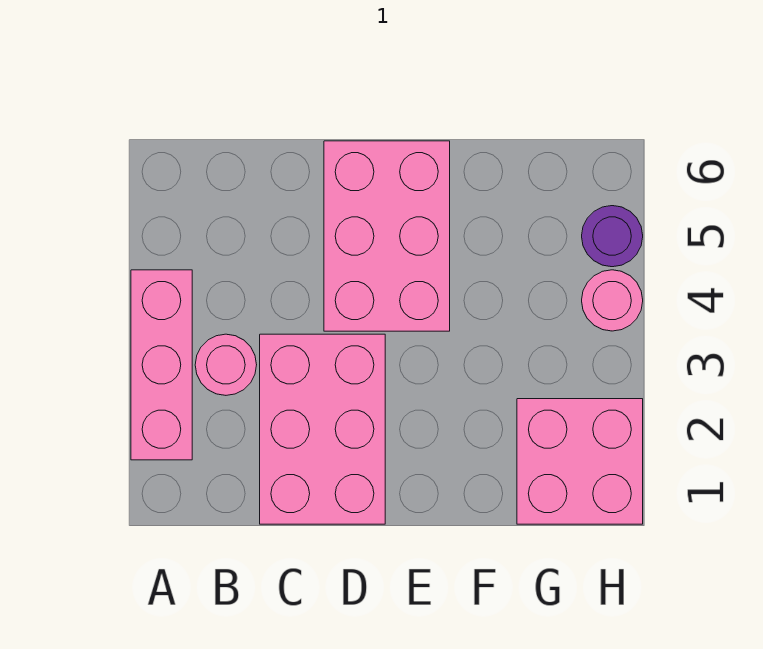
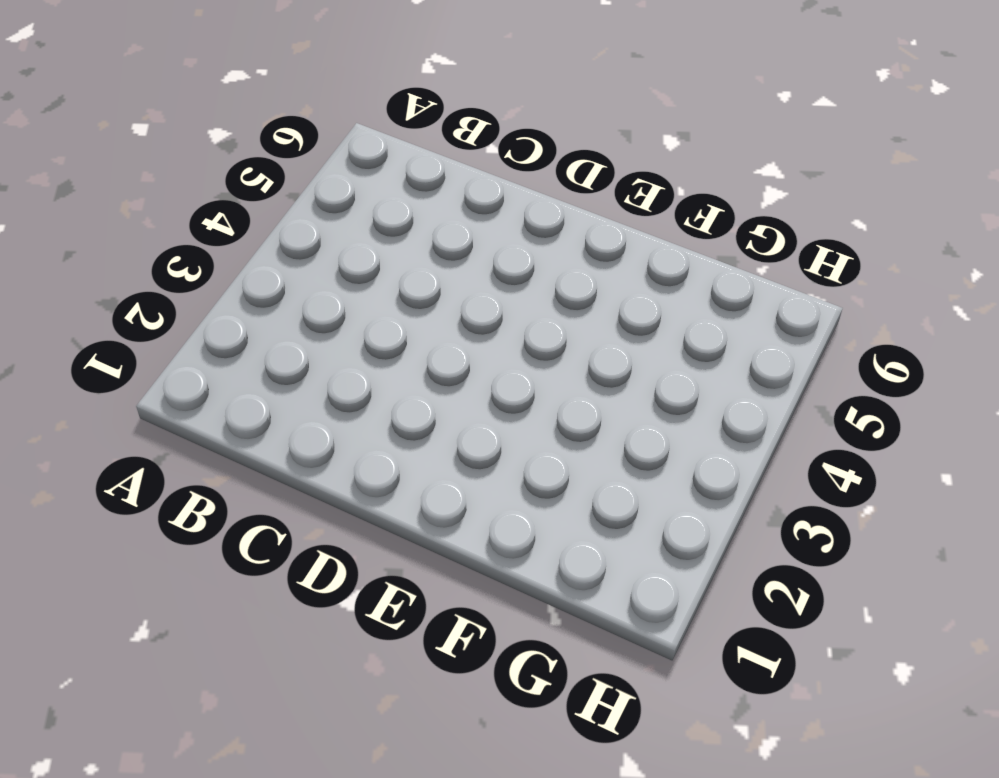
none -> pink 1x3 brick [131,270,192,460]
none -> pink 1x1 round brick [195,334,257,395]

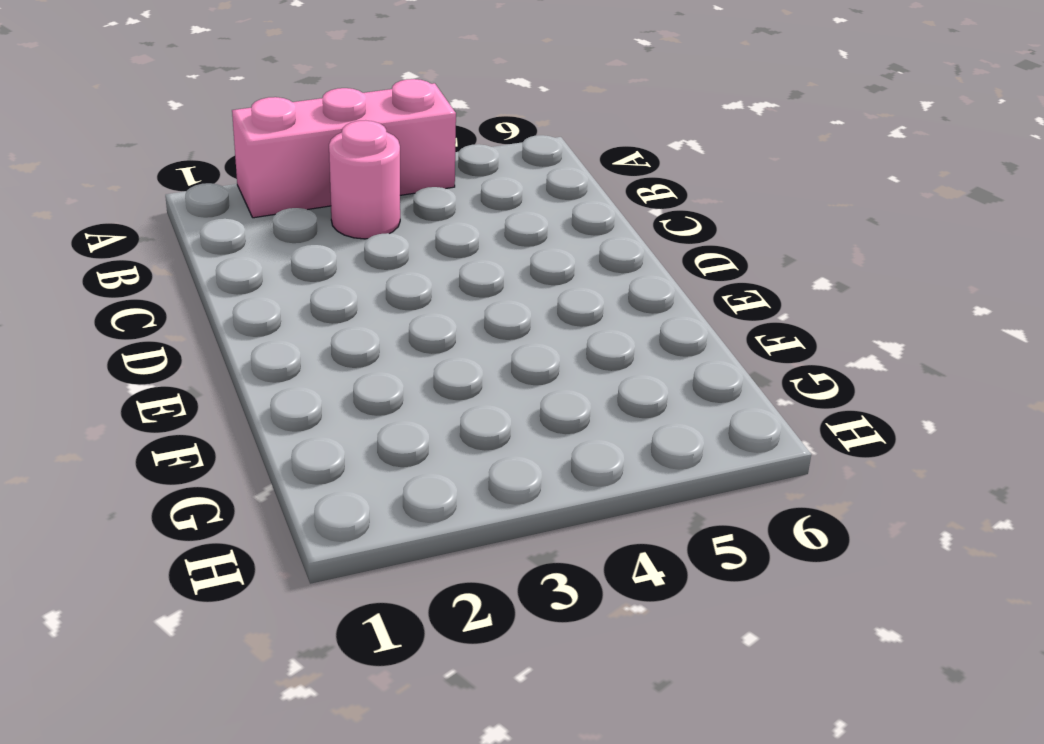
none -> pink 2x3 brick [260,334,385,524]
none -> pink 2x3 brick [324,141,450,331]

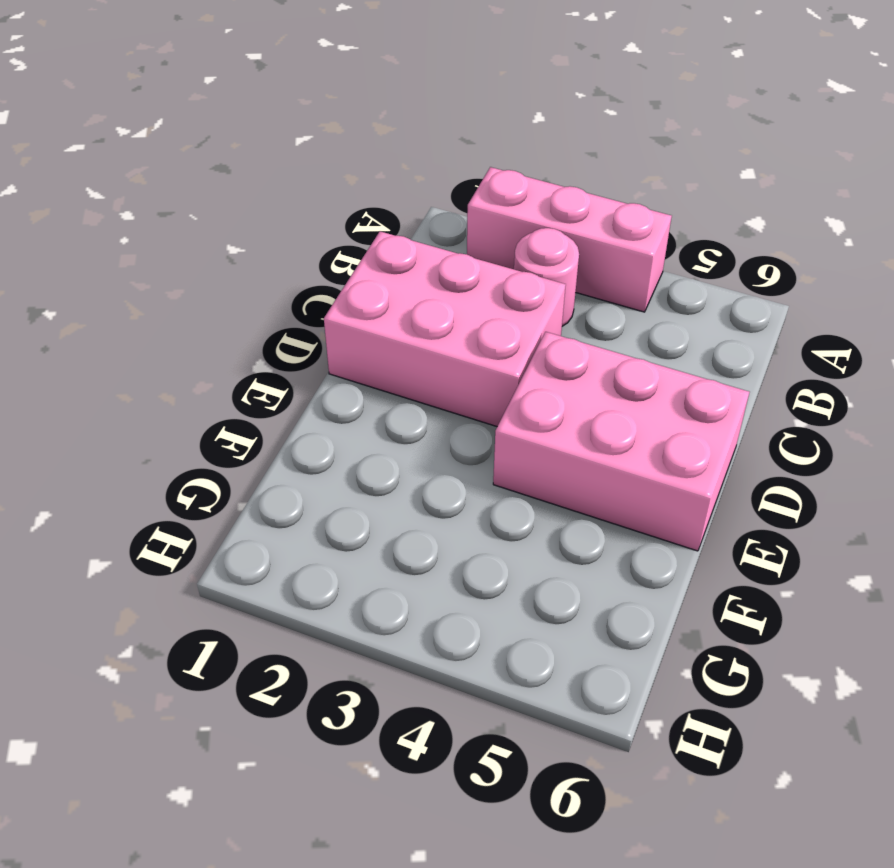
none -> pink 2x2 brick [517,399,643,524]
none -> pink 1x1 round brick [582,270,643,331]

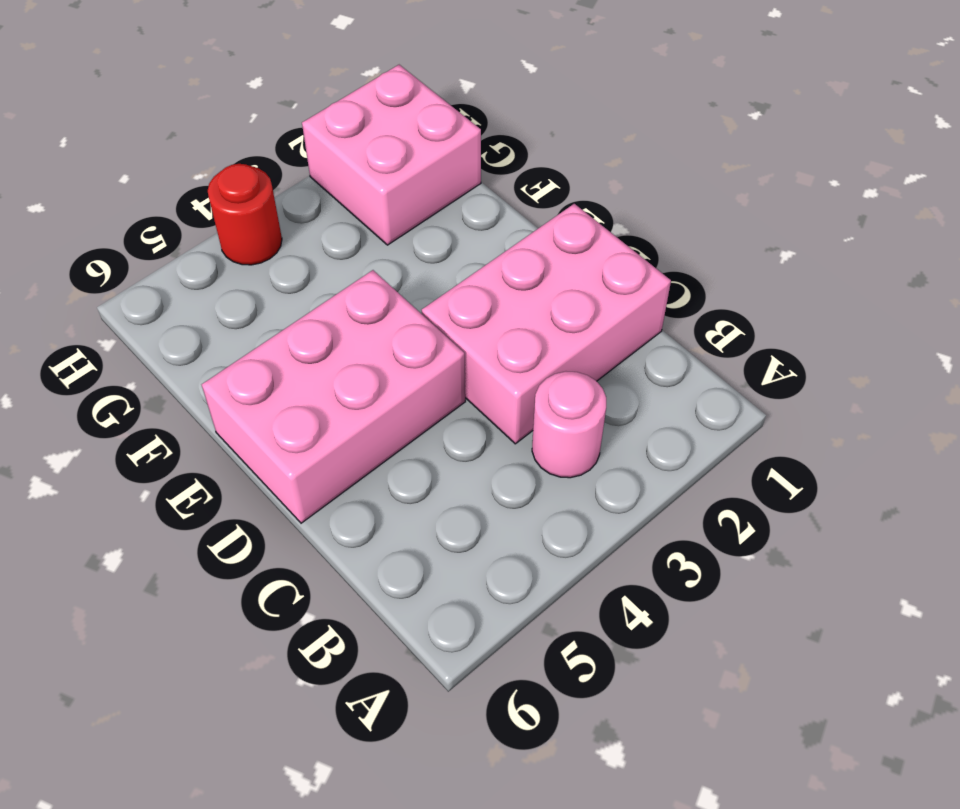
red 1x1 round brick [208,164,282,265] -> pink 1x1 round brick [582,270,643,331]
none -> pink 1x3 brick [131,270,192,460]
none -> purple 1x1 round brick [582,206,643,267]

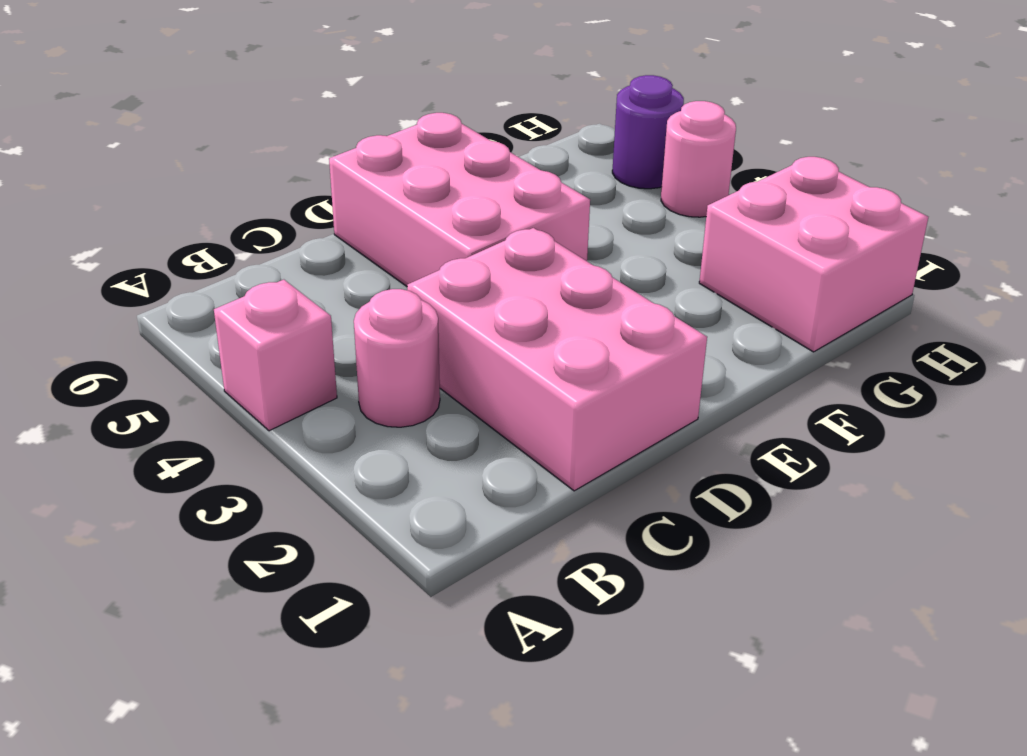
pink 1x1 brick [214,280,337,431] -> pink 1x3 brick [131,270,192,460]

